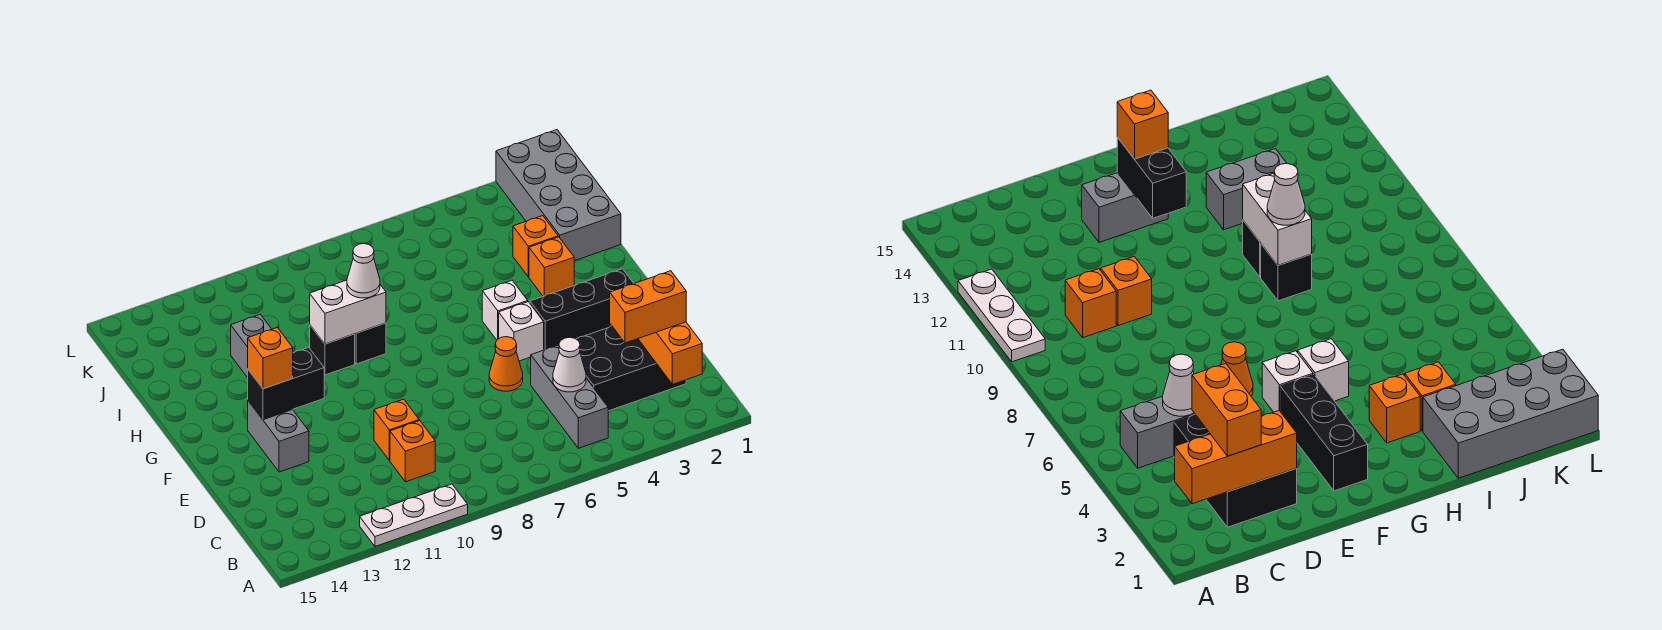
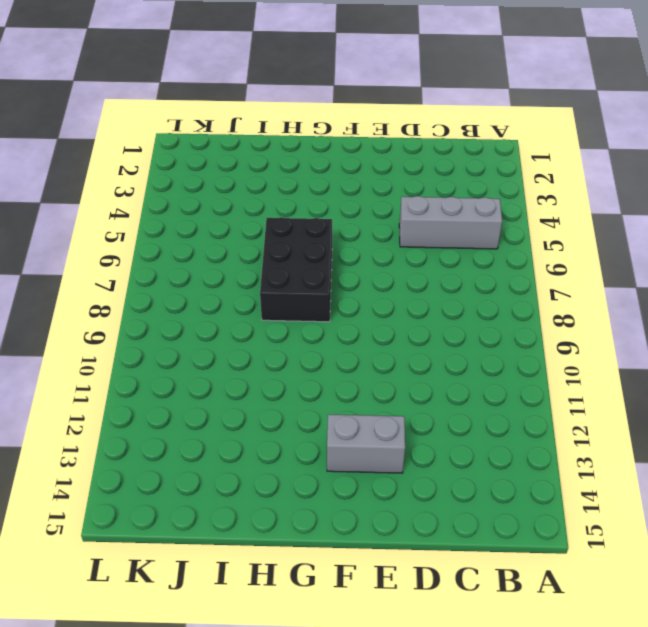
black 2x3 brick [260,217,332,322] -> black 2x3 brick moved to [577,326,686,411]
none -> white 1x3 plate [360,484,468,546]
none -> orange 1x1 brick [390,421,435,482]
none -> orange 1x1 brick [374,399,419,460]

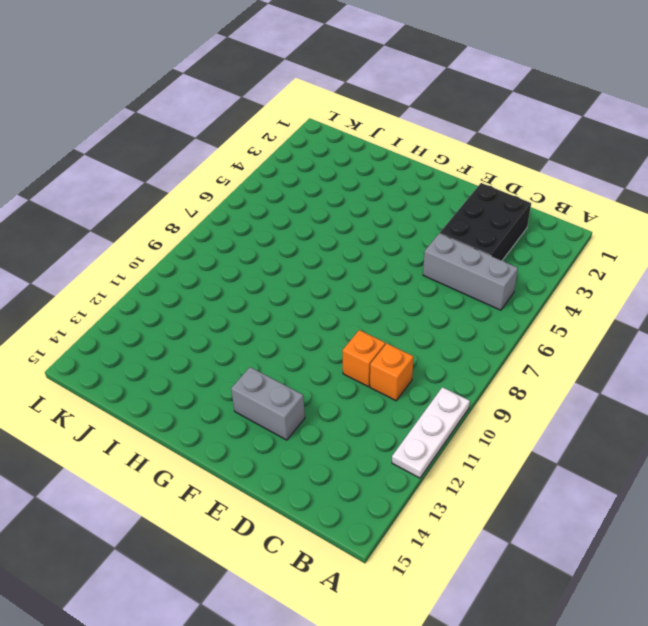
none -> orange 1x1 cone [489,337,523,391]
none -> black 1x3 brick [530,269,634,350]
none -> white 1x1 brick [499,302,544,361]

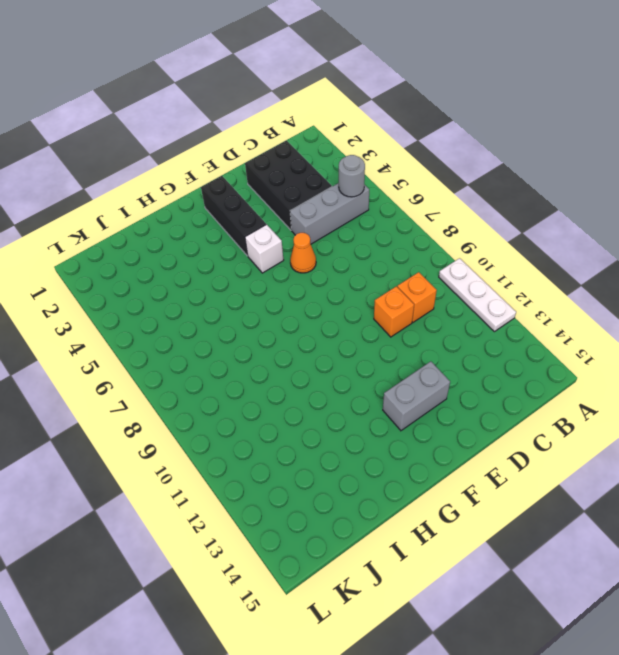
grey 1x1 round brick [339,155,365,197] -> none
none -> white 1x1 brick [482,280,528,340]
none -> orange 1x1 brick [529,237,574,296]
none -> black 1x1 brick [355,323,386,364]

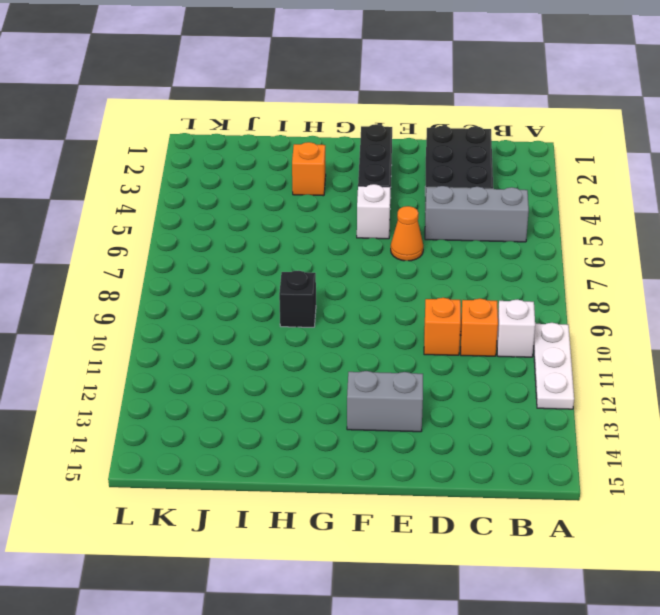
white 1x1 brick [497,300,535,357] -> white 1x1 brick moved to [482,280,528,340]
none -> black 1x1 brick [310,325,355,375]
none -> grey 1x2 brick [231,314,271,378]
none -> grey 2x4 brick [496,130,621,261]

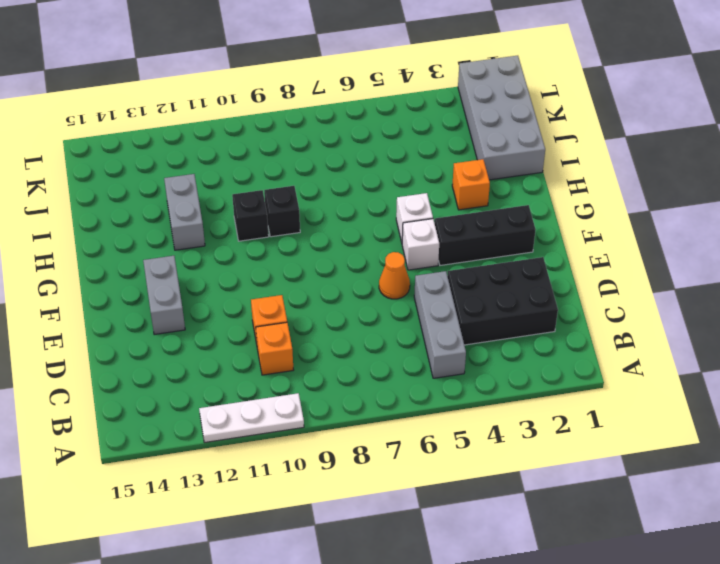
none -> orange 1x1 brick [513,216,558,277]
none -> orange 1x3 brick [638,322,702,384]
none -> white 1x1 cone [553,337,586,392]

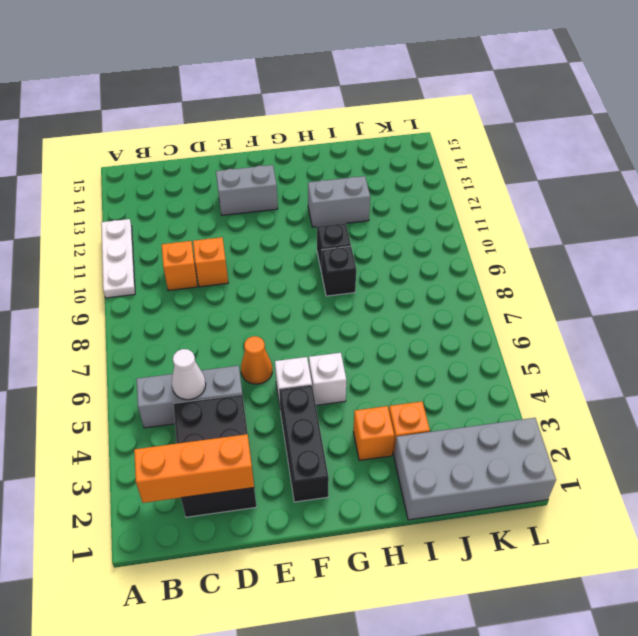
none -> black 1x2 brick [248,348,324,420]
none -> white 1x2 brick [310,280,386,344]
none -> orange 1x2 brick [610,271,686,343]

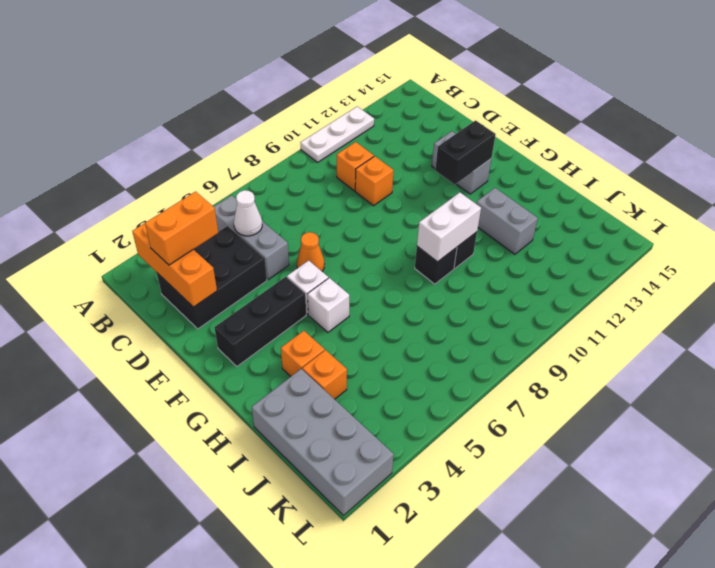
none -> orange 1x1 brick [248,328,293,389]
none -> white 1x1 cone [347,244,380,298]

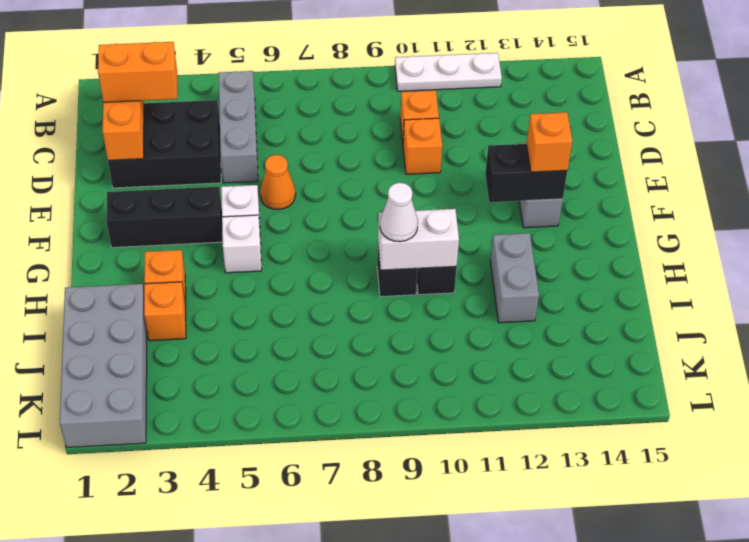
none -> white 1x1 cone [553,337,586,392]

